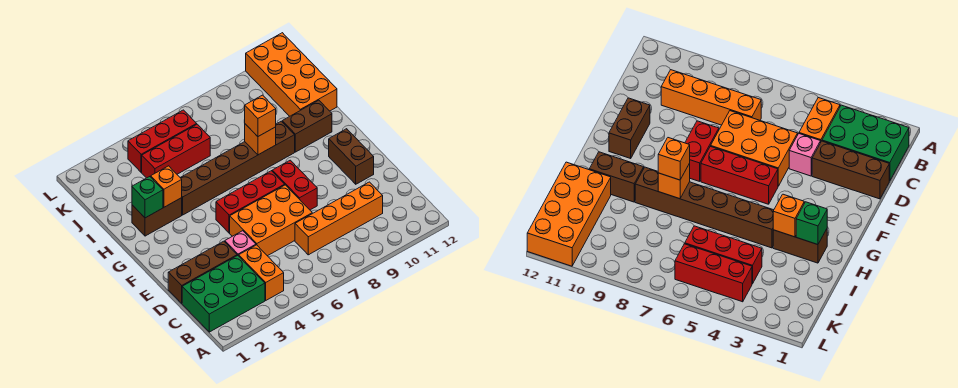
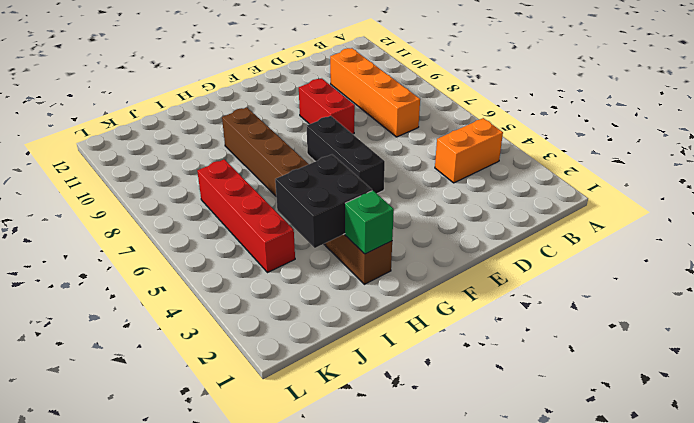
red 1x2 brick [299,78,355,134] -> red 1x2 brick turned to [272,160,317,210]
black 1x3 brick [307,116,385,194] -> red 1x3 brick [216,171,285,233]
black 2x2 brick [275,155,372,248] -> orange 1x1 brick [151,166,182,207]
red 1x4 brick [197,159,295,273] -> red 1x3 brick [142,124,210,178]
none -> green 2x3 brick [182,256,265,332]
none -> brown 1x3 brick [168,241,237,303]
none -> pink 1x1 brick [225,231,256,256]

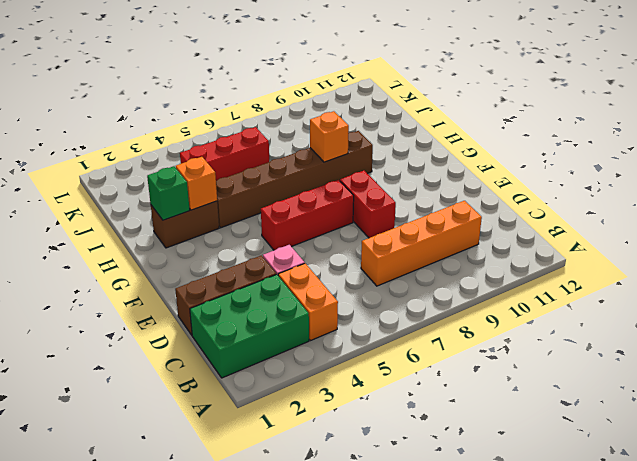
none -> orange 2x3 brick [230,185,312,256]
none -> brown 1x2 brick [329,129,374,184]
none -> brown 1x2 brick [282,100,332,152]

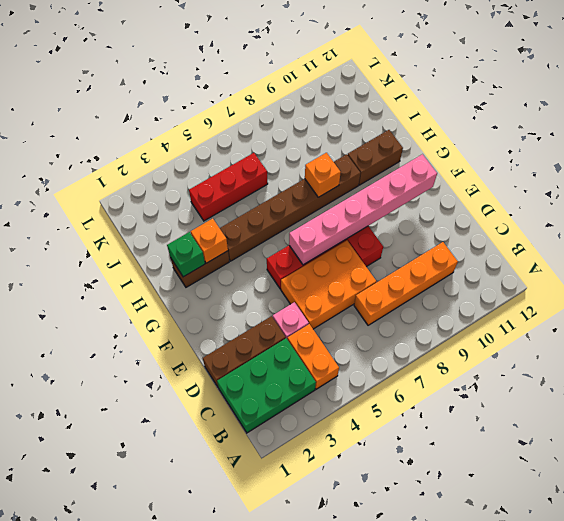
pink 1x6 brick [289,154,437,265] -> none
none -> brown 1x2 brick [329,129,374,184]
none -> orange 2x4 brick [246,33,337,116]
none -> red 1x3 brick [128,110,197,172]

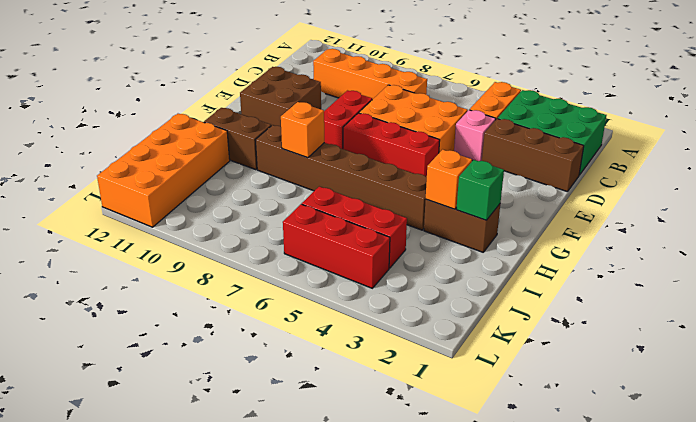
brown 2x2 brick [240,67,321,126] -> brown 1x2 brick [329,129,374,184]
none -> orange 1x1 brick [244,95,276,136]

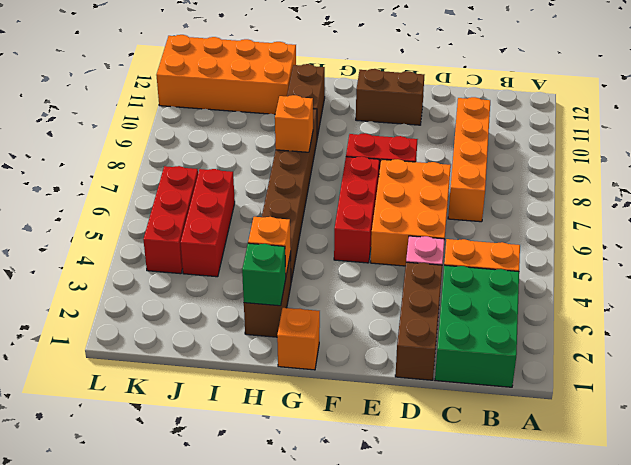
orange 1x1 brick [277,308,320,370] -> orange 1x1 brick moved to [244,95,276,136]

